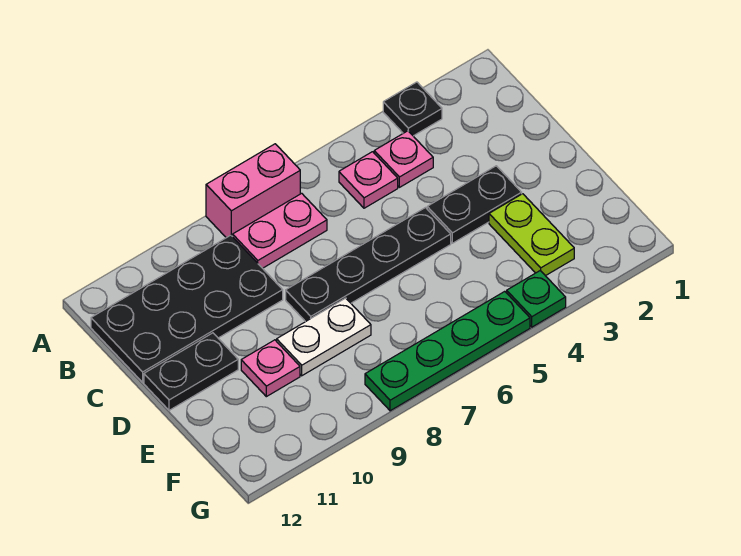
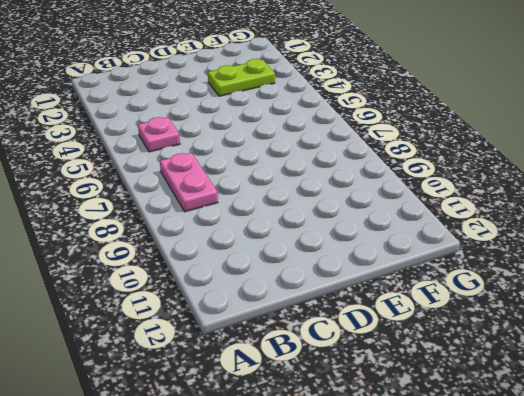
none -> black 1x1 plate [383,82,442,136]
none -> pink 1x2 brick [206,144,300,238]
none -> pink 1x1 plate [374,131,433,187]

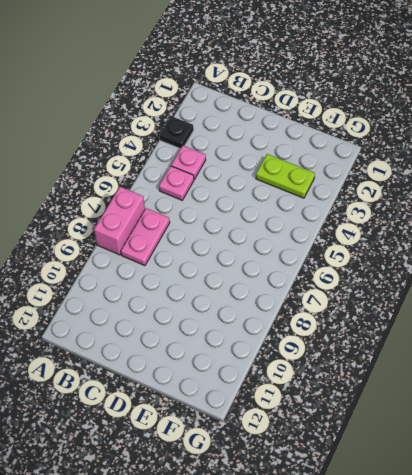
none -> black 2x4 plate [91,235,283,382]
none -> black 1x2 plate [427,166,522,243]
none -> black 1x4 plate [286,208,451,322]

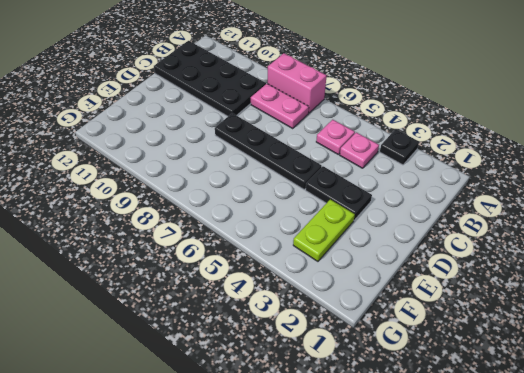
none -> black 1x2 plate [144,333,238,410]
none -> white 1x2 plate [277,298,371,376]
none -> pink 1x1 plate [241,340,300,397]

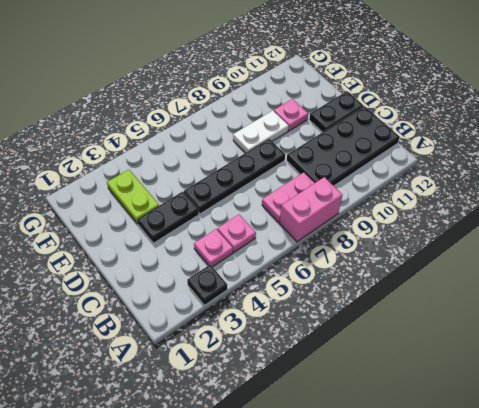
none -> green 1x1 plate [507,271,566,327]
none -> green 1x4 plate [365,291,530,411]

